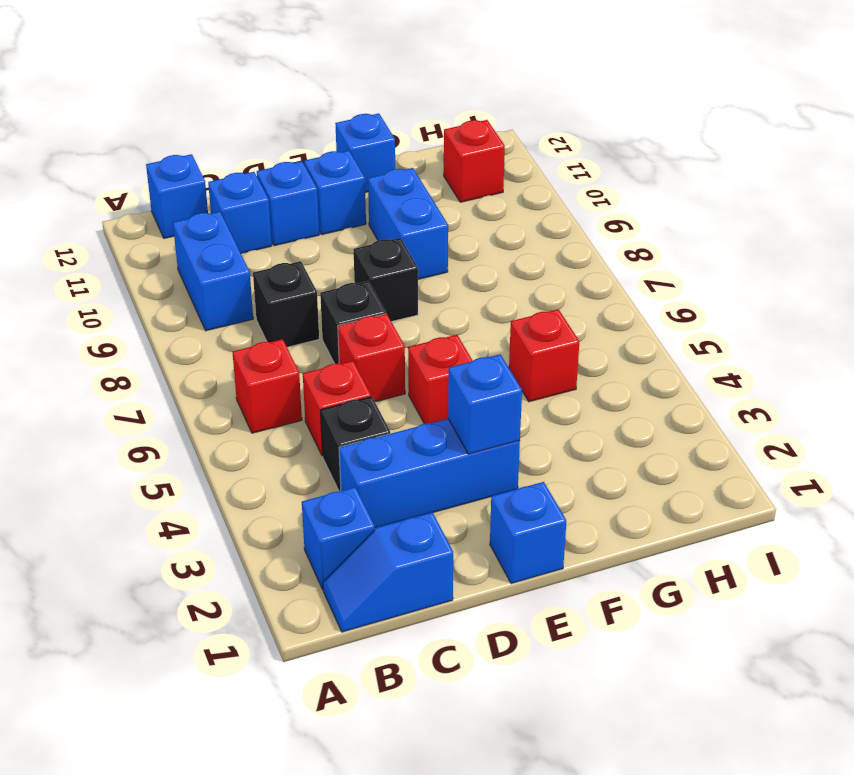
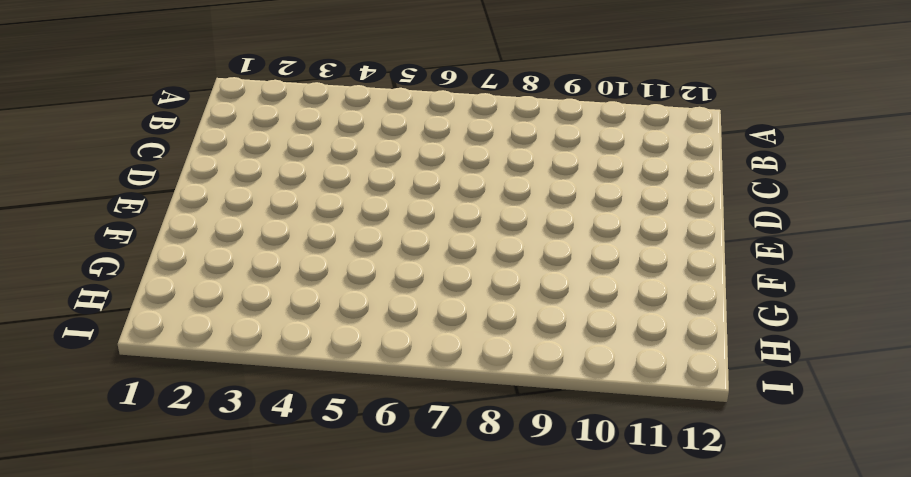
none -> blue 1x2 slope [323,512,453,632]
none -> blue 1x1 brick [302,487,375,589]
none -> red 1x1 brick [232,339,302,433]

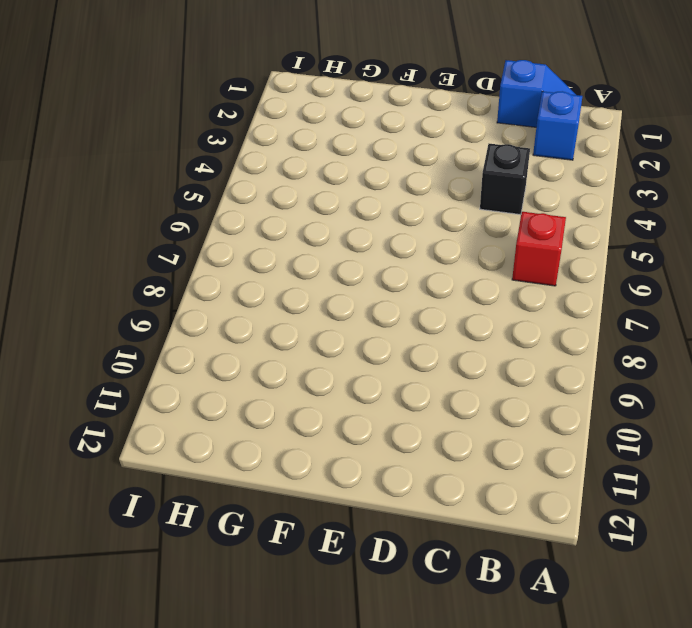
none -> blue 1x2 brick [173,212,253,331]
none -> blue 1x1 brick [146,154,208,238]
none -> blue 1x3 brick [339,419,520,528]

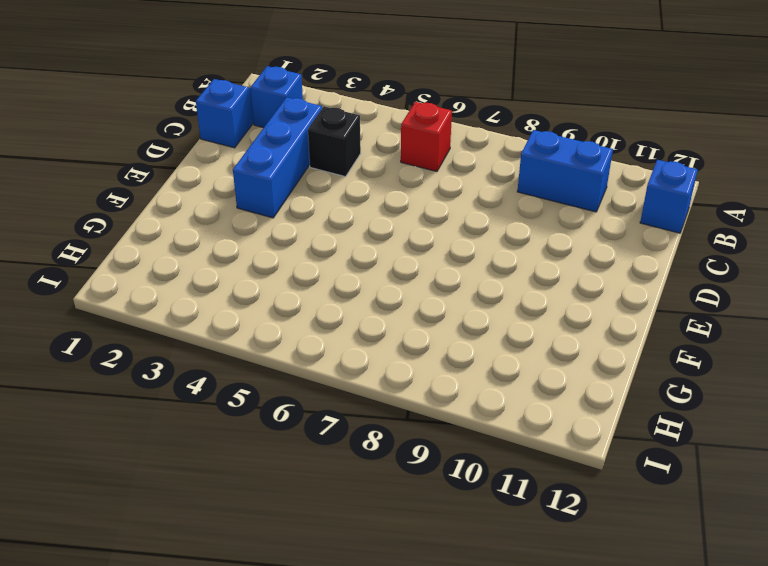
none -> red 1x1 brick [303,361,371,456]
none -> black 1x1 brick [253,261,319,347]
none -> blue 1x1 brick [208,172,272,253]

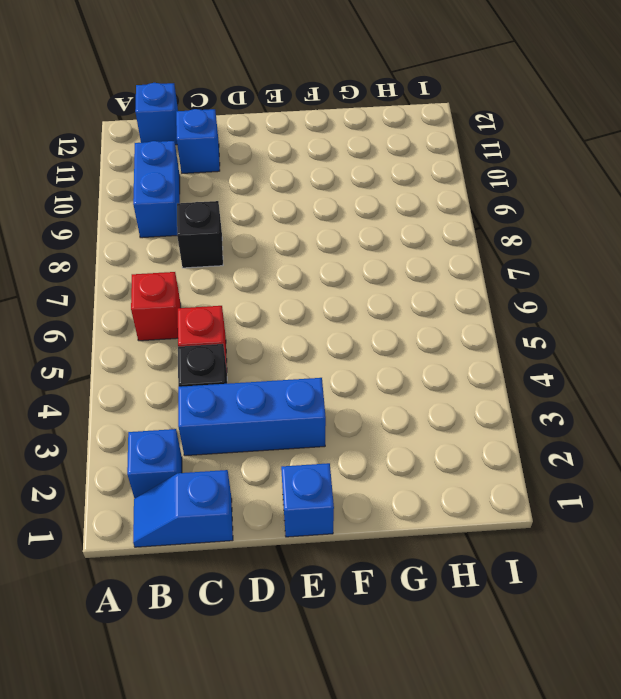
none -> red 1x1 brick [338,314,405,402]
none -> black 1x1 brick [320,281,386,364]
none -> blue 1x1 brick [257,161,319,246]

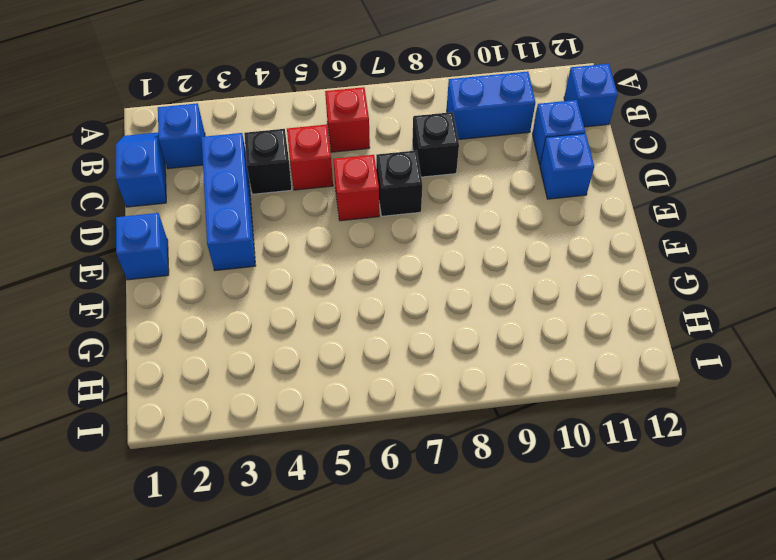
none -> red 1x1 brick [408,335,473,424]
none -> black 1x1 brick [353,238,418,322]
none -> blue 1x1 brick [304,151,366,235]

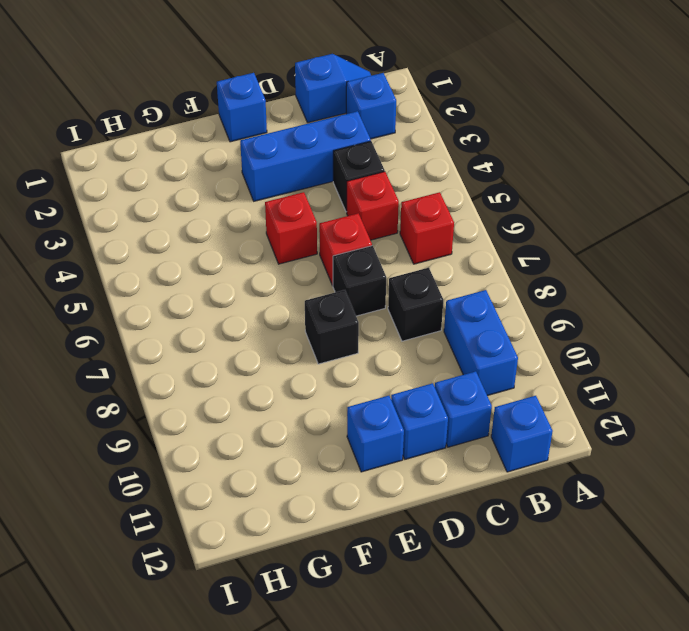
none -> blue 1x2 brick [368,168,448,279]
none -> blue 1x1 brick [335,113,395,193]
none -> red 1x1 brick [509,309,579,402]

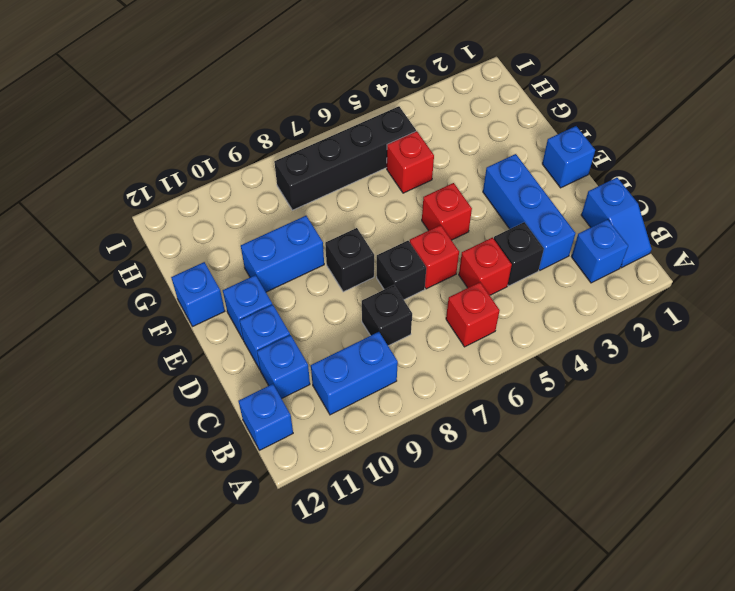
black 1x4 brick [274,106,416,210] -> none
none -> red 1x1 brick [444,120,505,202]
none -> blue 1x1 brick [448,354,522,454]

